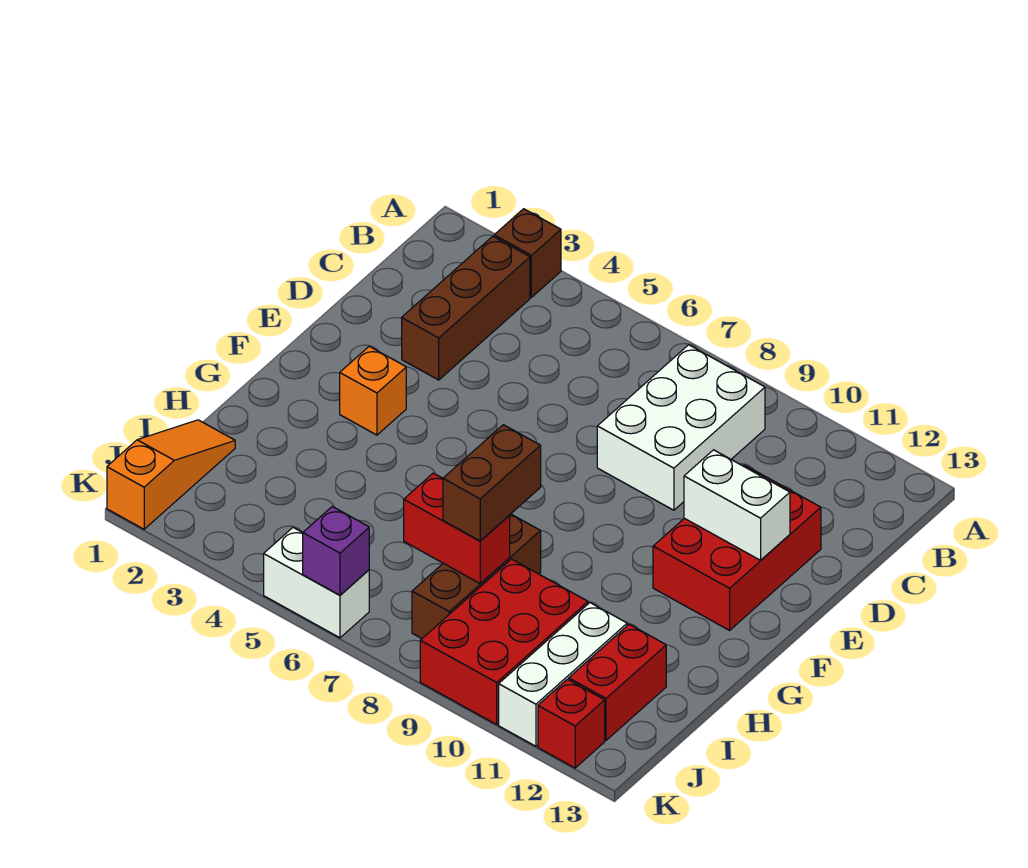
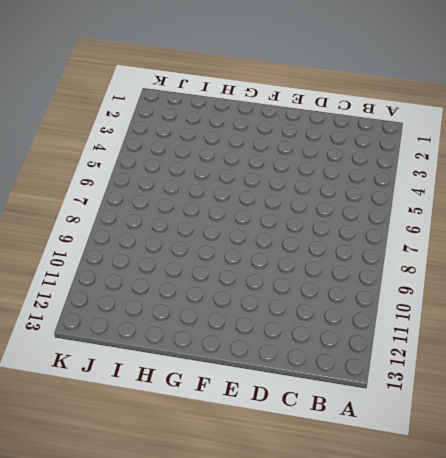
none -> brown 1x1 brick [494,209,561,297]
none -> brown 1x3 brick [402,236,530,380]
none -> white 2x3 brick [597,345,765,510]

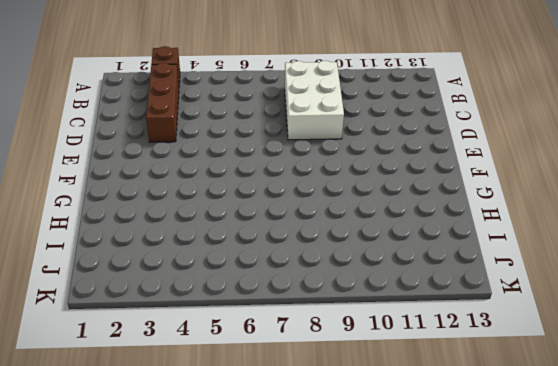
none -> red 2x3 brick [653,465,821,630]
none -> orange 1x1 brick [340,346,406,435]
none -> brown 1x3 brick [412,514,541,638]

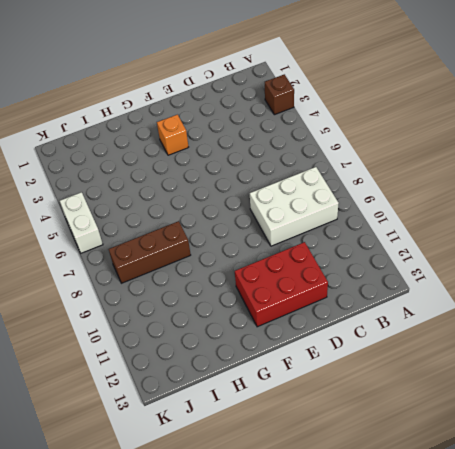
none -> brown 1x3 brick [402,236,530,380]
none -> orange 1x3 slope [107,420,235,529]
none -> red 2x3 brick [420,559,588,724]

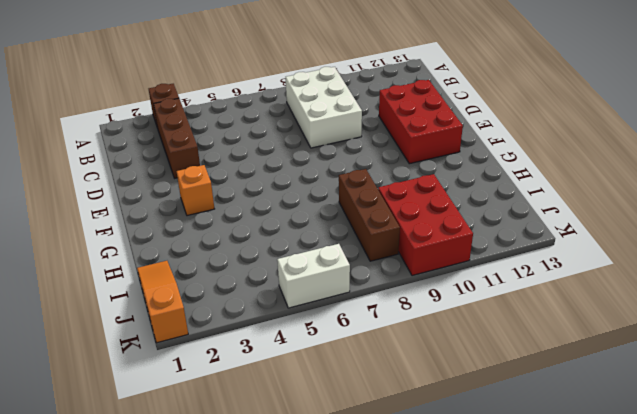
none -> white 1x3 brick [499,603,627,746]
none -> red 1x2 brick [569,624,666,740]
none -> red 1x1 brick [538,679,605,768]

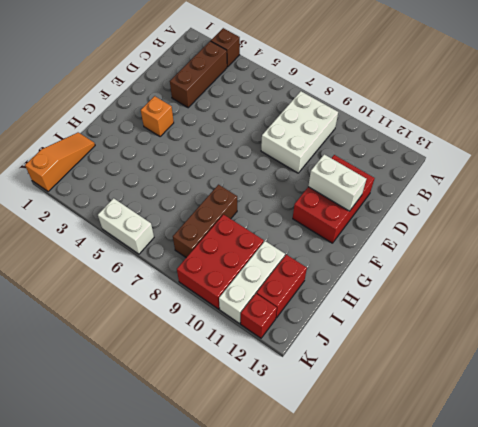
none -> red 1x2 brick [404,473,510,584]
none -> purple 1x1 brick [303,507,369,595]
none -> brown 1x2 brick [443,425,541,541]

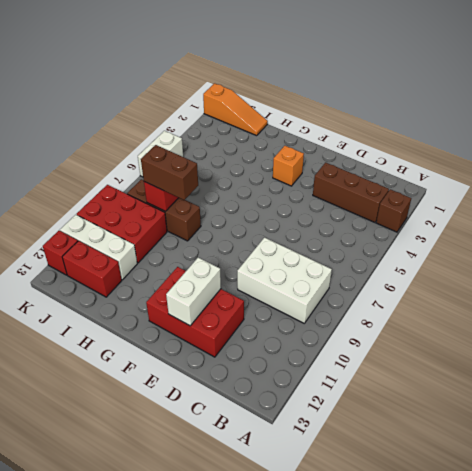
none -> purple 1x1 brick [303,507,369,595]

